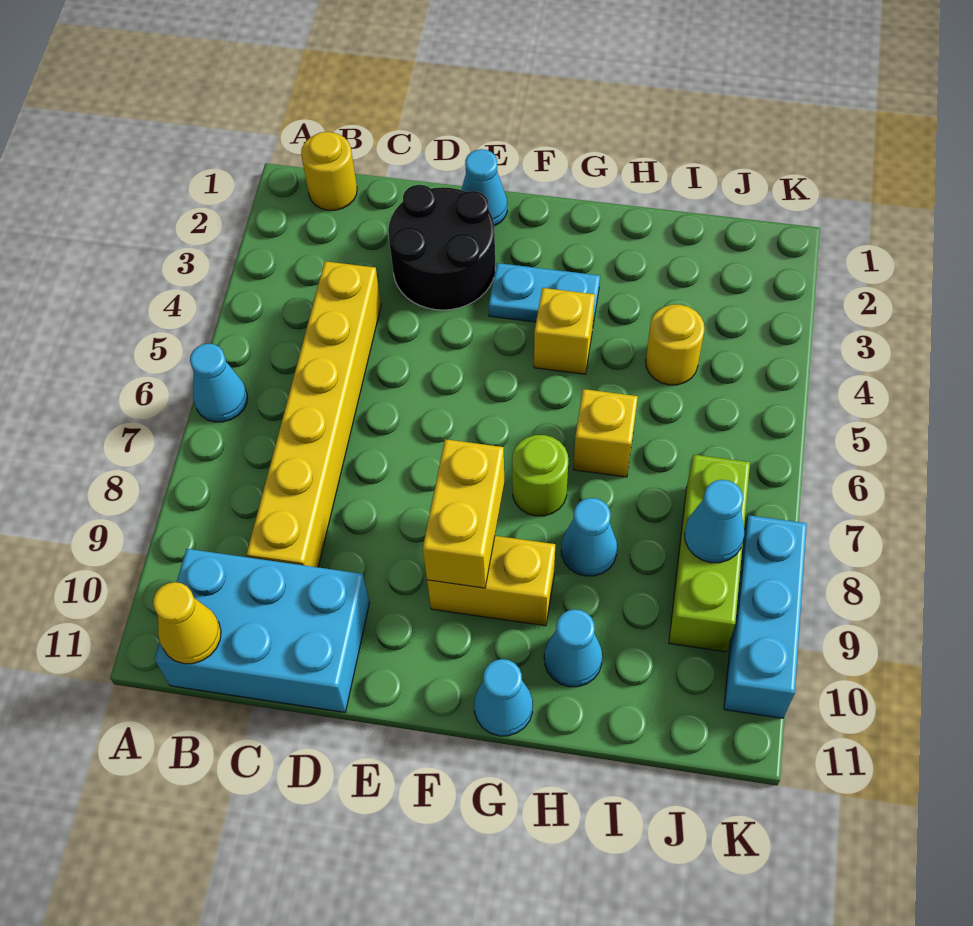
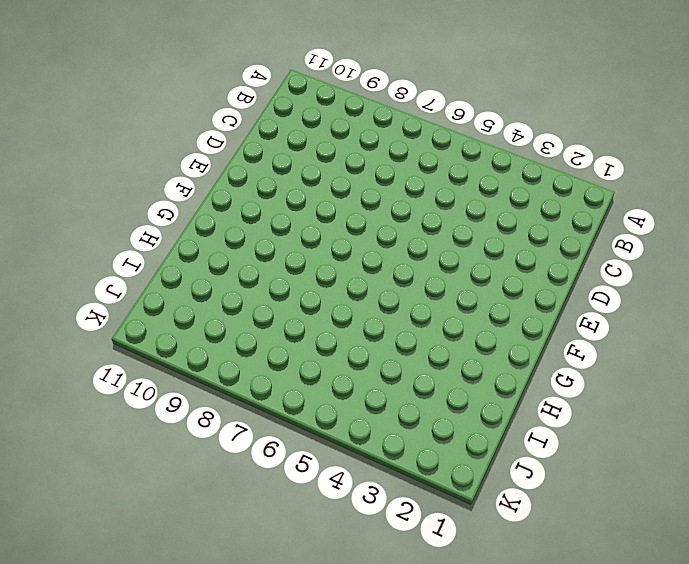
none -> cyan 1x1 cone [190,344,247,422]
none -> yellow 1x1 round brick [301,132,357,210]
none -> cyan 2x3 brick [154,549,369,712]

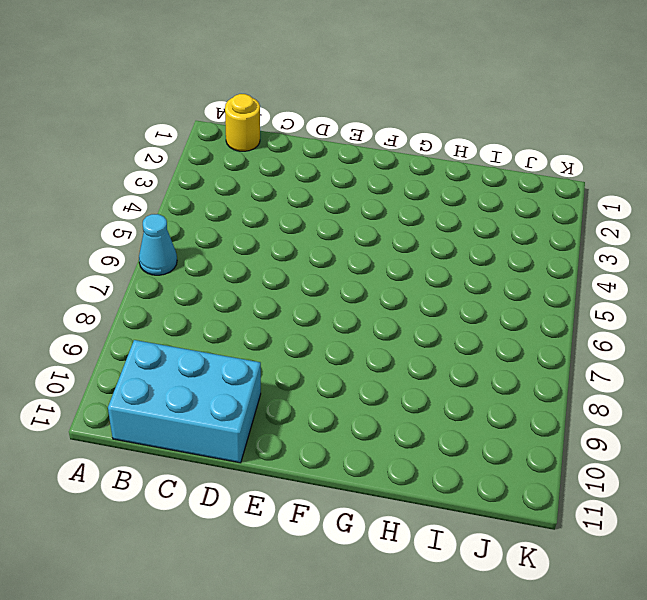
none -> yellow 1x6 brick [246,261,381,567]
none -> black 2x2 round brick [388,185,496,310]
none -> cyan 1x1 cone [461,149,507,226]

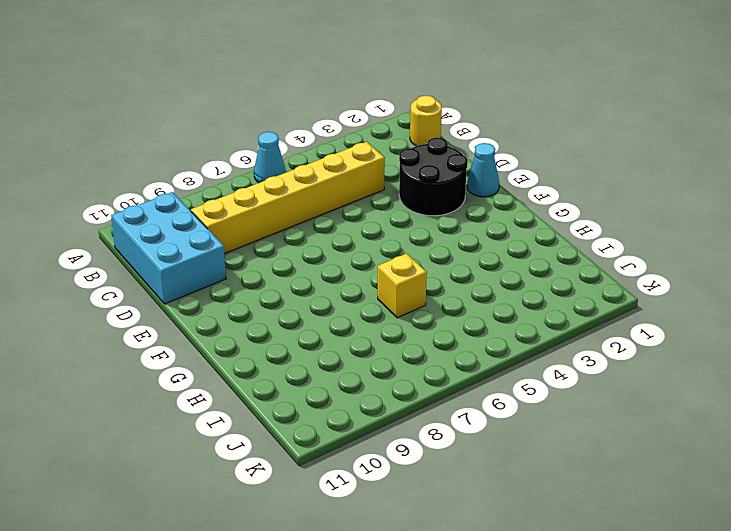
none -> cyan 1x2 plate [489,263,600,324]
none -> yellow 1x2 brick [427,536,555,626]
none -> yellow 1x1 brick [534,288,595,374]

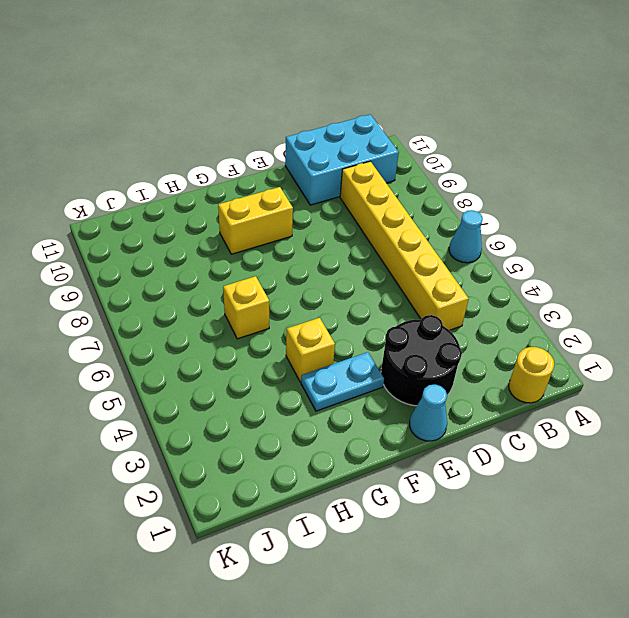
none -> lime 1x1 round brick [512,435,568,516]
none -> cyan 1x1 cone [474,659,533,736]
none -> cyan 1x1 cone [561,498,617,576]

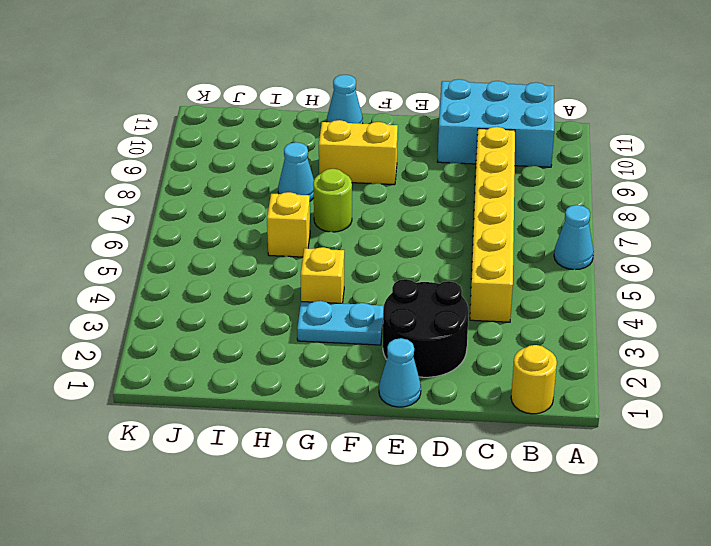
none -> cyan 1x1 cone [544,609,602,687]
none -> yellow 1x1 round brick [646,305,704,385]
none -> lime 1x3 brick [669,455,750,652]

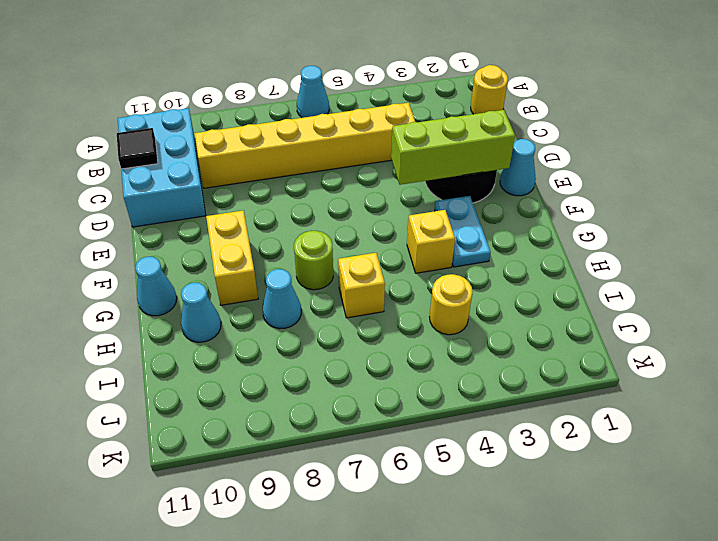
black 1x1 tile [117,128,158,169] -> none
lime 1x3 brick [391,110,515,185] -> lime 1x3 brick moved to [669,455,750,652]
none -> cyan 1x3 brick [724,515,807,718]
none -> yellow 1x1 cone [153,582,221,664]
none -> yellow 1x2 brick [423,439,504,588]

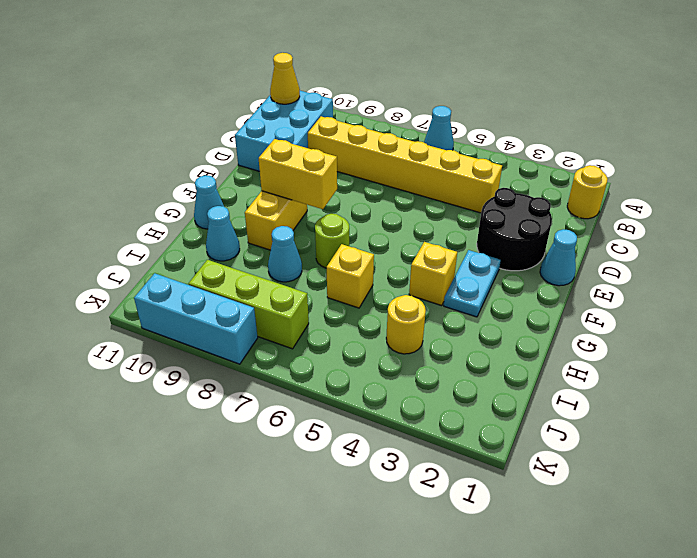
none -> cyan 1x1 cone [684,480,745,563]

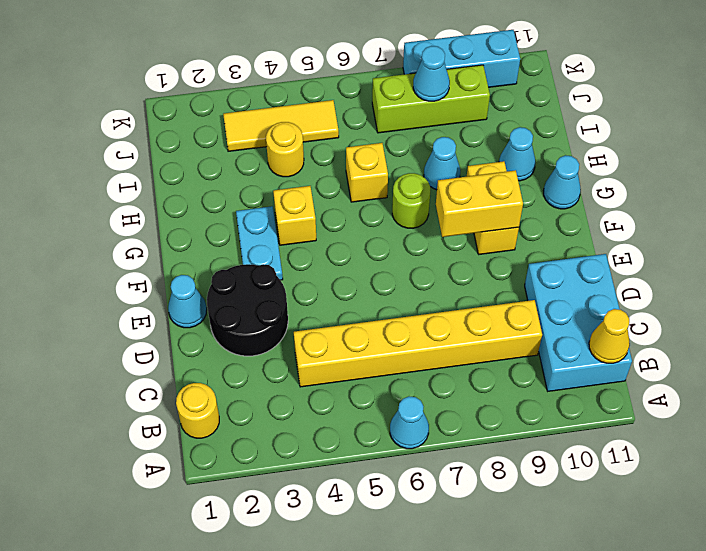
yellow 1x3 tile [223,100,339,151] -> none

